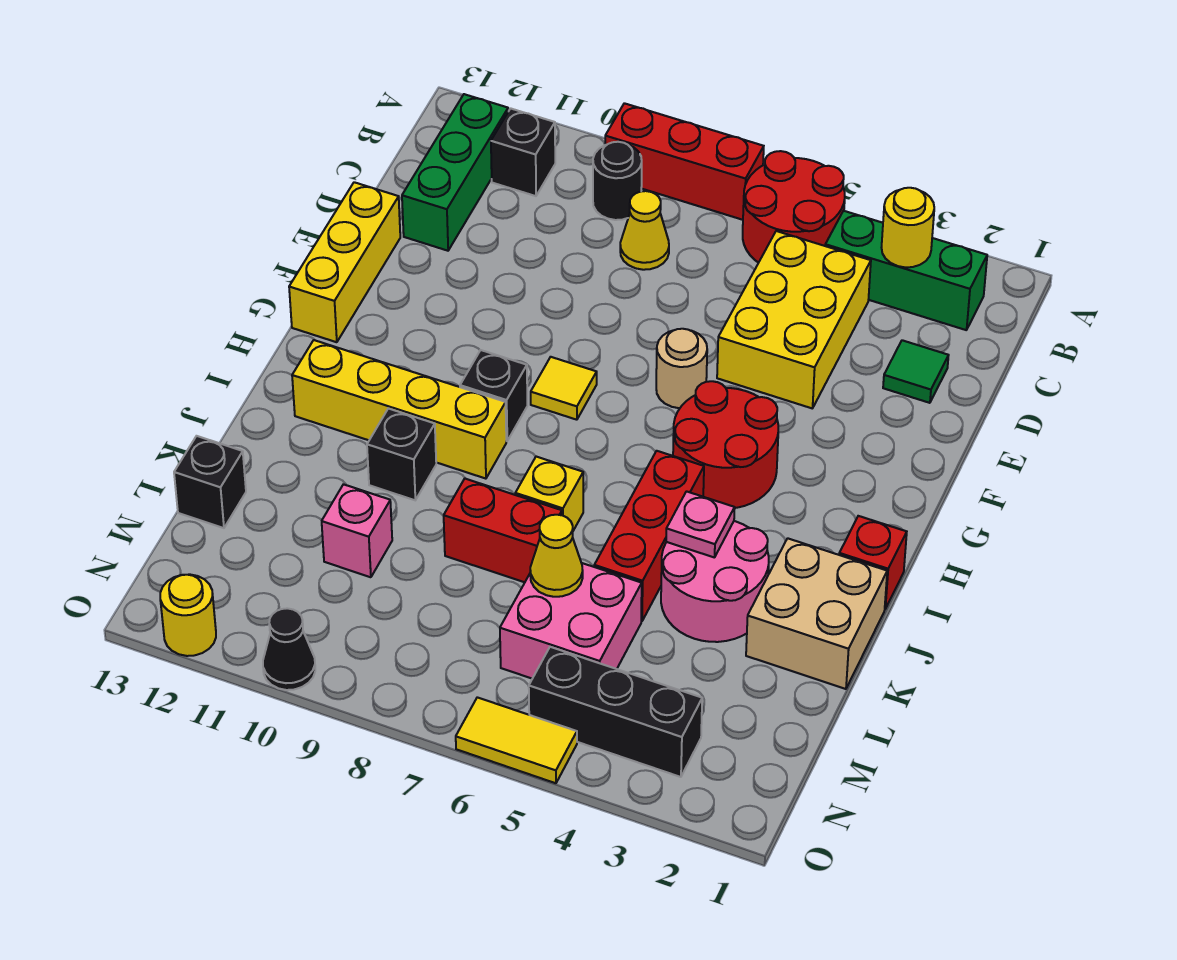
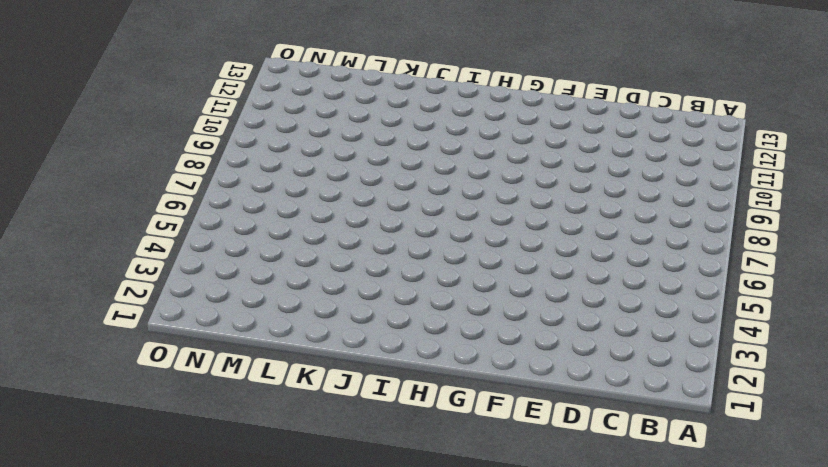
none -> red 2x2 round brick [743,151,845,263]
none -> red 1x3 brick [605,103,764,220]
none -> green 1x3 brick [825,211,987,330]
none -> black 1x1 round brick [593,142,642,220]

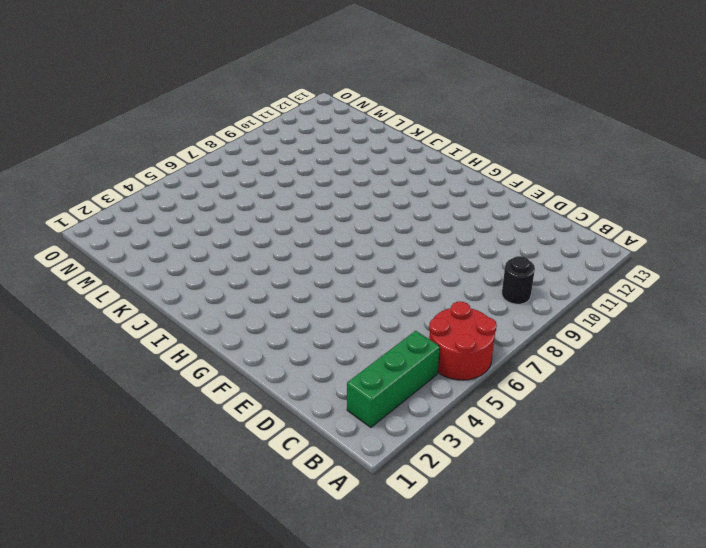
none -> red 1x3 brick [605,103,764,220]
none -> black 1x1 brick [491,108,555,196]
none -> green 1x3 brick [402,94,508,251]
none -> yellow 2x3 brick [717,231,871,408]

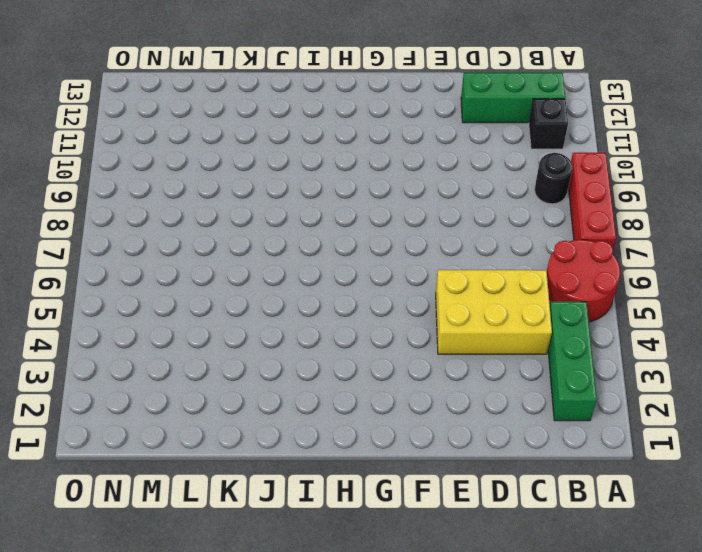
none -> yellow 1x1 cone [620,191,669,270]
none -> green 1x1 tile [883,340,949,403]
none -> yellow 1x3 brick [289,182,400,342]
none -> tan 1x1 round brick [656,329,707,408]

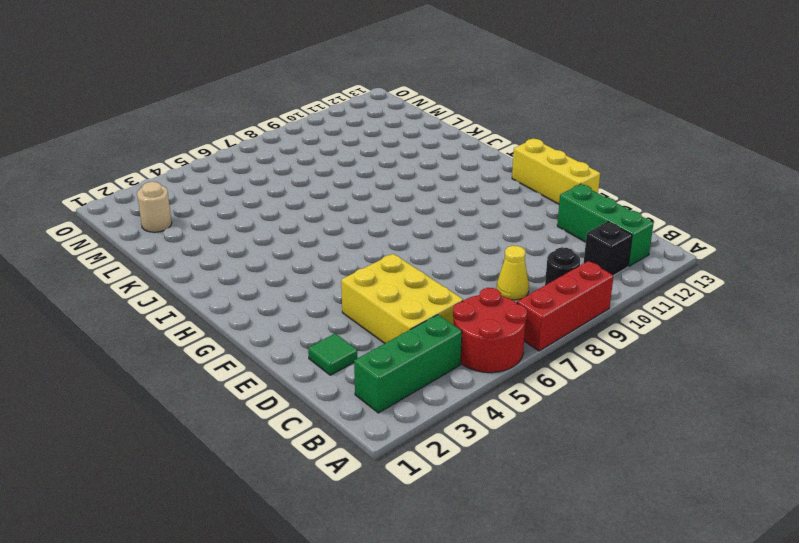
tan 1x1 round brick [137,182,172,232] -> tan 1x1 round brick moved to [656,329,707,408]
none -> red 2x2 round brick [673,381,778,508]
none -> yellow 1x1 tile [531,357,597,420]
none -> black 1x1 brick [460,350,527,441]
none -> red 1x1 brick [839,516,907,609]

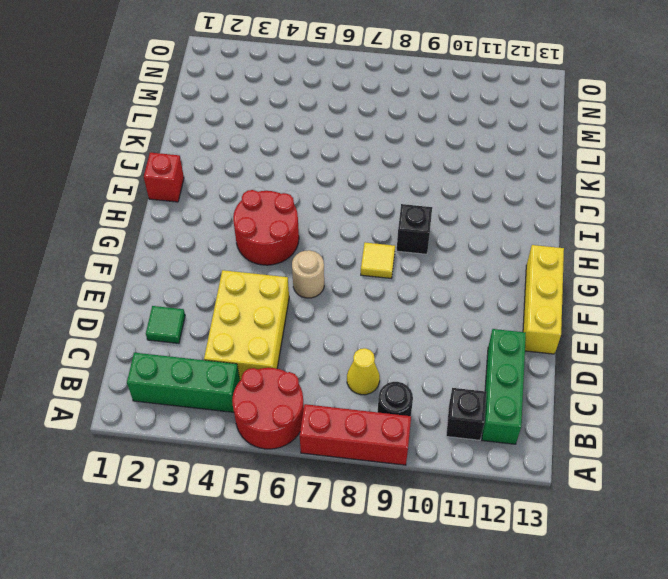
none -> red 1x3 brick [594,451,704,621]
none -> yellow 1x4 brick [292,340,506,479]
none -> tan 2x2 brick [746,538,887,689]
none -> pink 2x2 round brick [661,521,769,642]

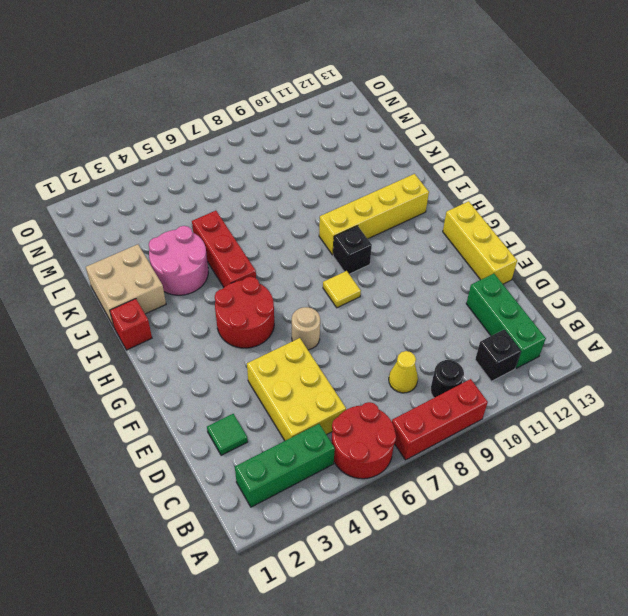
none -> yellow 1x1 brick [515,457,583,531]
none -> black 1x1 brick [367,408,436,500]
none -> red 1x2 brick [444,479,562,582]
none -> pink 2x2 brick [500,563,642,679]

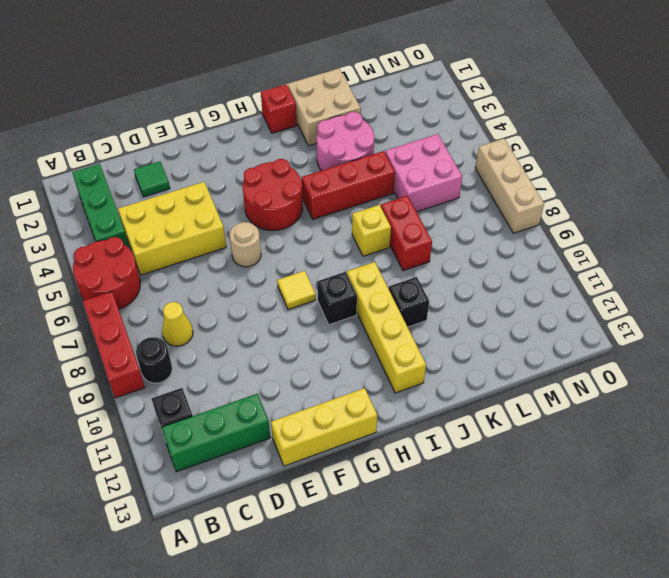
tan 1x3 brick [475,139,544,233] -> yellow 1x2 tile [456,697,577,783]
none -> pink 1x1 brick [322,484,392,577]
none -> black 1x1 brick [174,436,246,528]
none -> black 1x3 brick [529,647,702,777]
none -> black 1x1 cone [263,608,315,690]

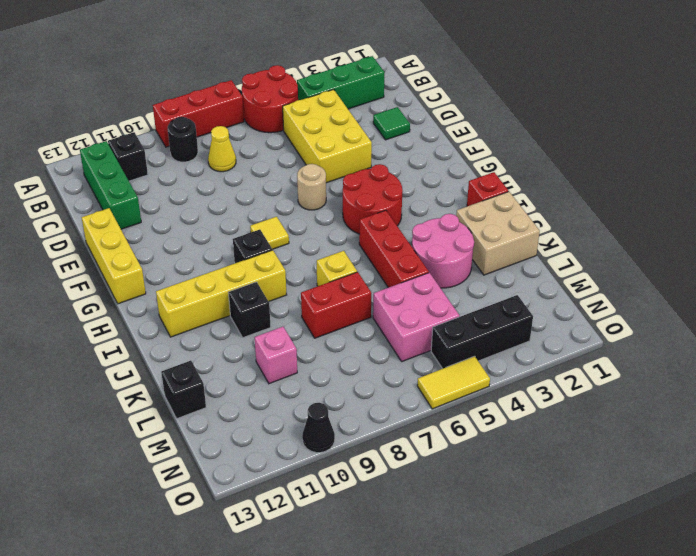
none -> yellow 1x1 round brick [160,574,216,656]
none -> yellow 1x1 round brick [882,188,934,267]
none -> pink 1x1 plate [666,491,735,558]
none -> yellow 1x1 cone [530,515,583,597]

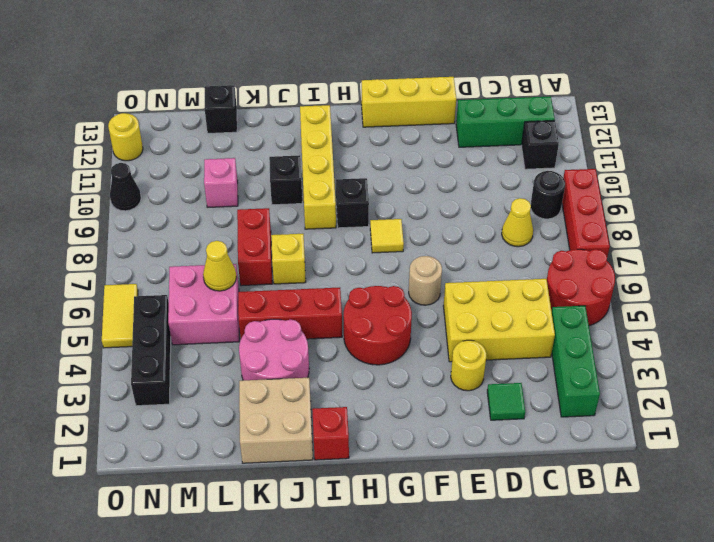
yellow 1x1 round brick [451,340,486,391] -> yellow 1x1 round brick moved to [882,188,934,267]
none -> pink 1x1 plate [666,491,735,558]

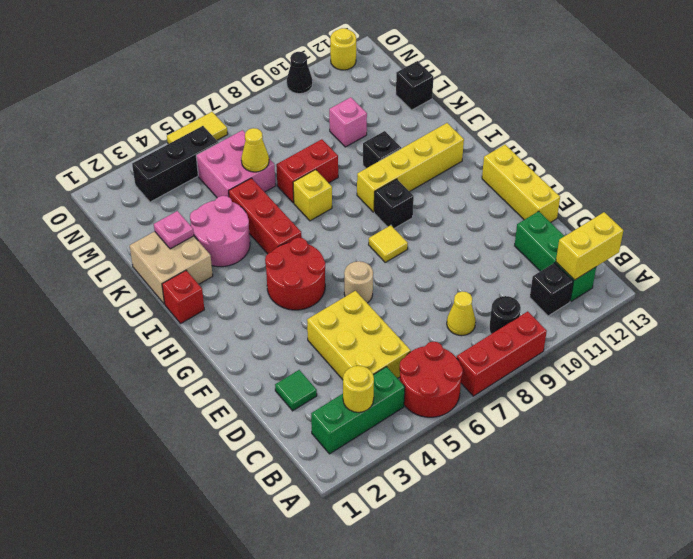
yellow 1x2 brick [556,212,623,280] -> none
pink 1x1 plate [154,211,194,249] -> pink 1x1 plate moved to [666,491,735,558]

